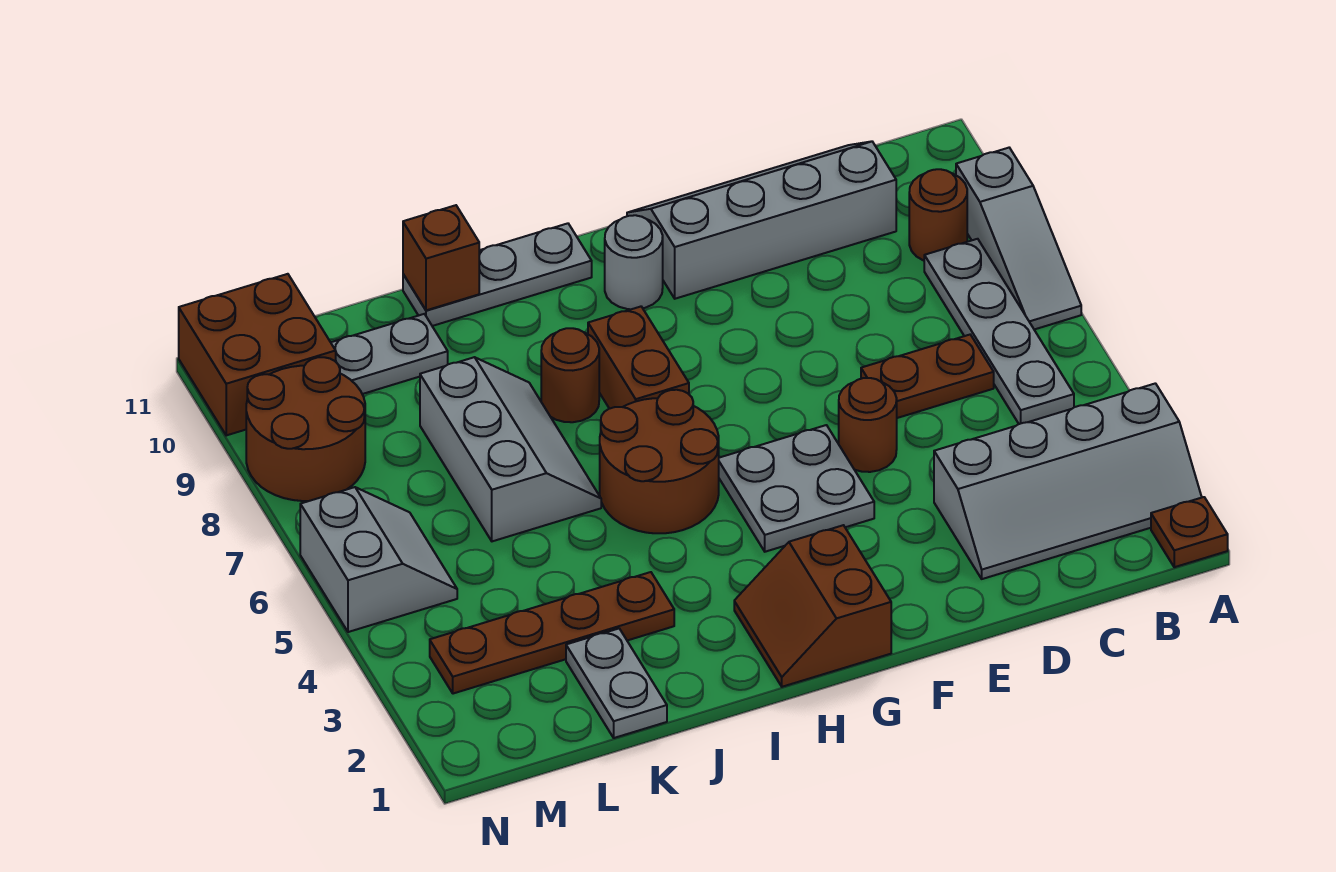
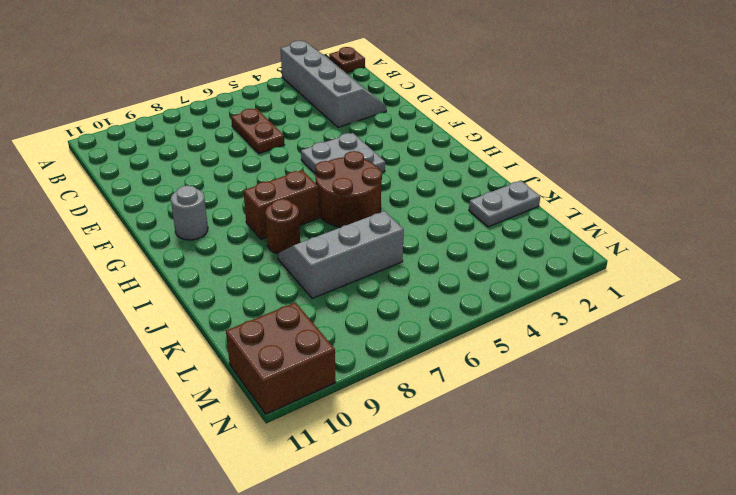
none -> grey 1x3 slope [956,148,1081,330]
none -> grey 1x4 plate [924,239,1074,424]
none -> brown 1x1 round brick [909,169,967,261]

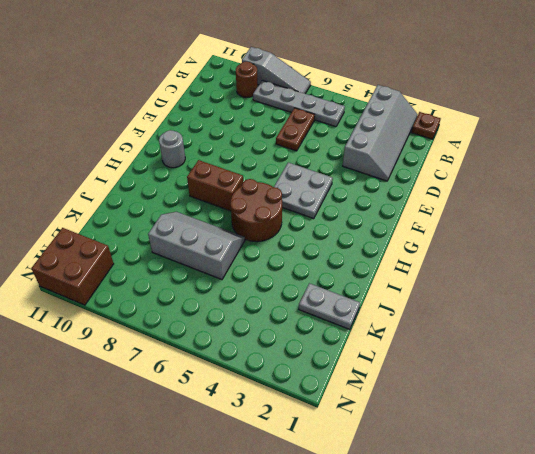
none -> grey 2x4 slope [627,141,896,299]
none -> brown 1x1 round brick [839,378,897,472]
none -> brown 2x2 slope [734,525,891,687]

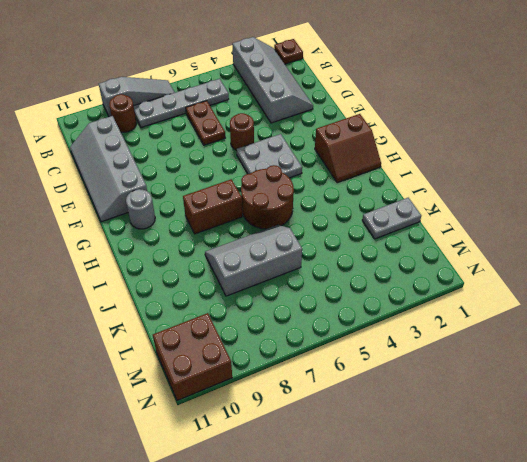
none -> grey 1x3 plate [403,223,592,326]
none -> brown 1x1 round brick [541,328,599,422]
none -> brown 1x4 plate [430,572,674,694]

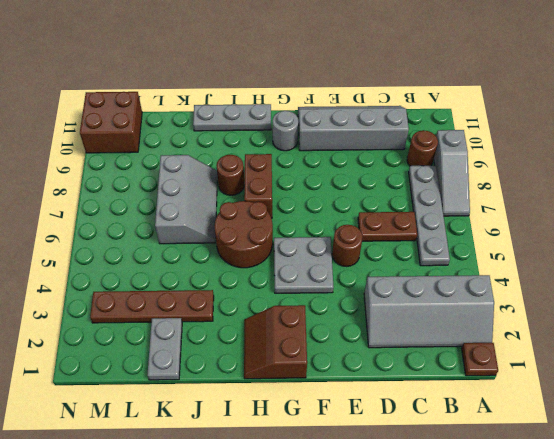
none -> grey 1x2 plate [331,314,448,394]
none -> grey 2x2 slope [300,487,457,632]
none -> brown 2x2 round brick [246,357,365,501]

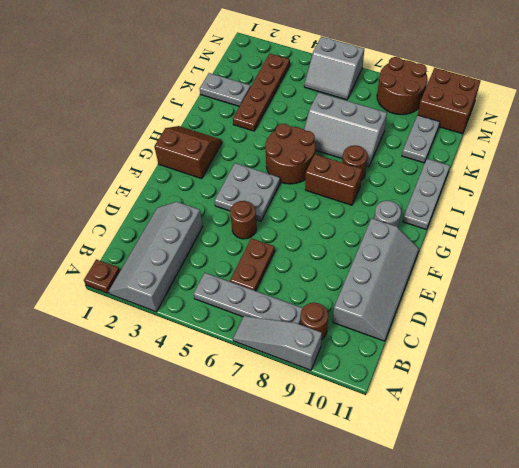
none -> brown 1x1 brick [403,205,479,310]

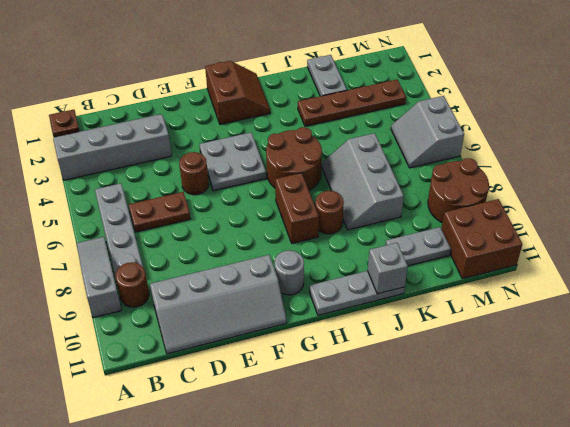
grey 1x1 brick [368,243,408,294] -> brown 1x1 brick [403,205,479,310]

